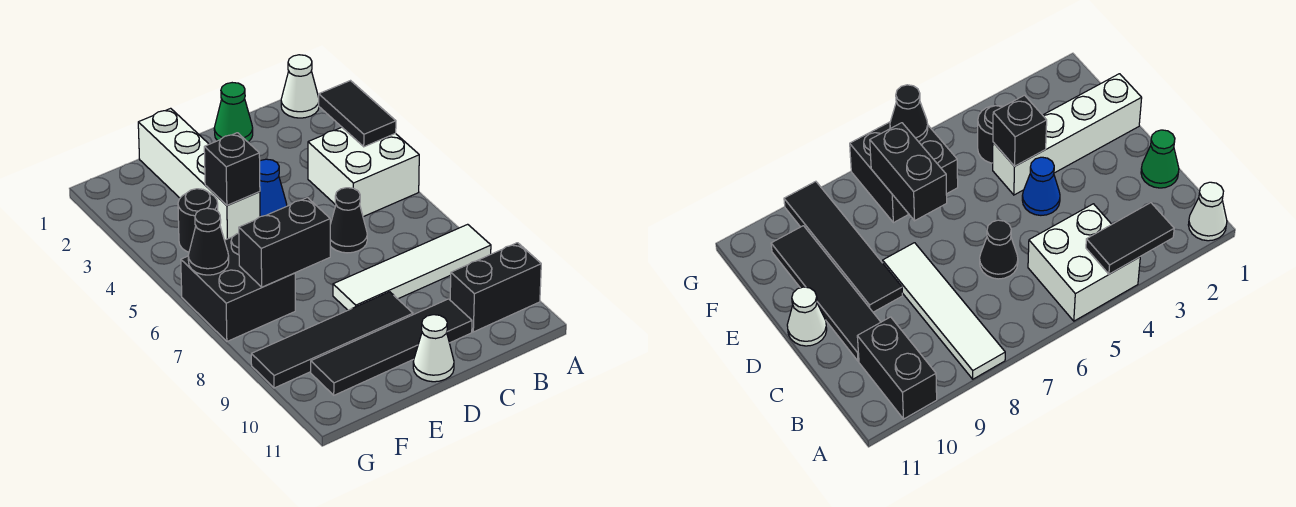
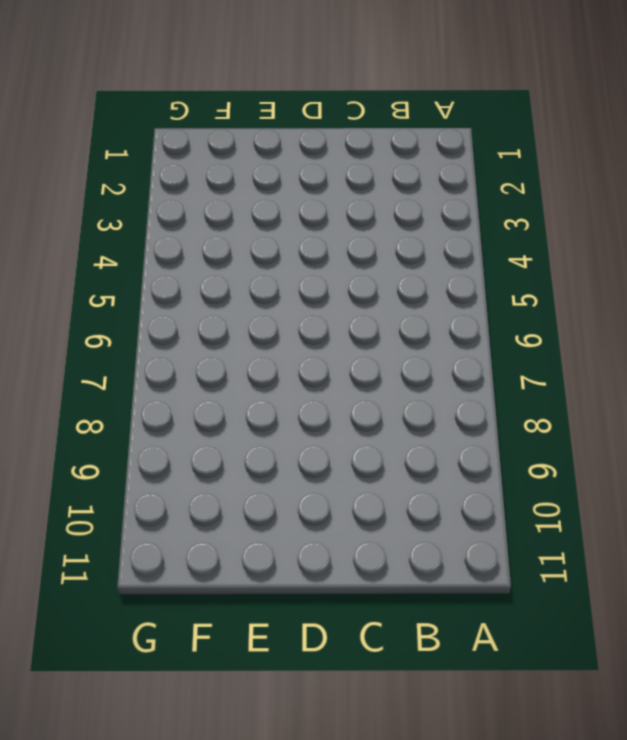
none -> white 1x1 cone [281,55,319,118]
none -> white 2x2 brick [308,127,419,217]
none -> white 1x4 tile [333,224,491,310]

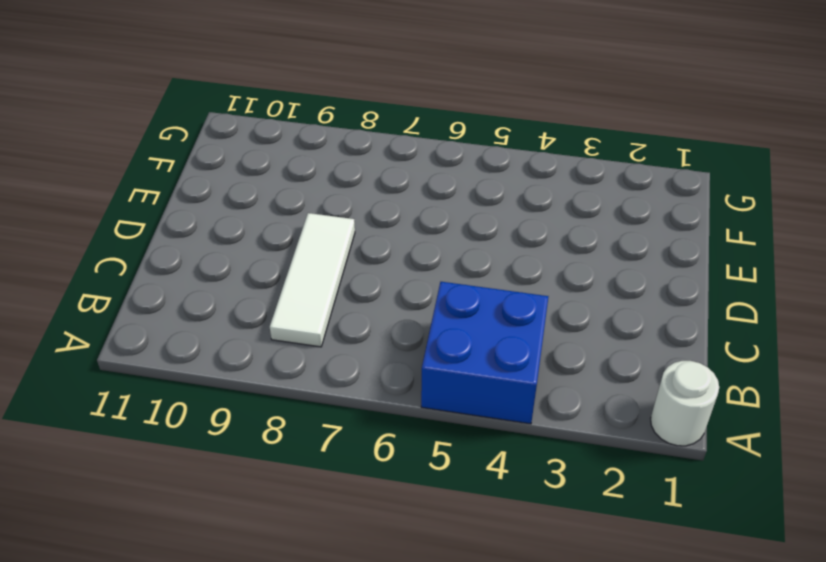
white 1x1 round brick [651,361,719,446] -> white 1x1 cone [281,55,319,118]
blue 2x2 brick [421,282,549,424] -> white 2x2 brick [308,127,419,217]
white 1x3 tile [270,213,355,347] -> white 1x4 tile [333,224,491,310]
none -> black 1x2 brick [450,243,541,332]
none -> green 1x1 cone [214,83,253,142]
none -> black 1x1 cone [330,188,367,253]

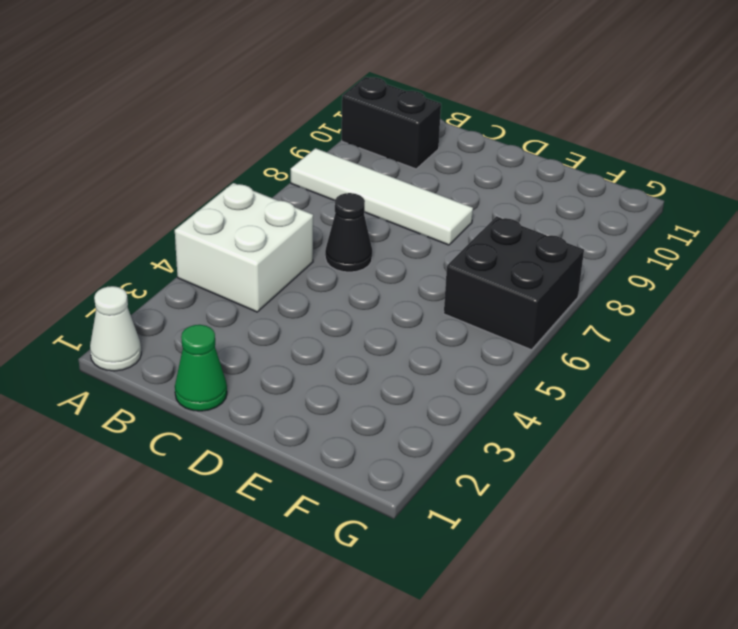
none -> black 1x4 tile [311,299,472,395]
none -> blue 1x1 cone [260,159,287,217]
none -> black 1x4 tile [251,292,413,388]

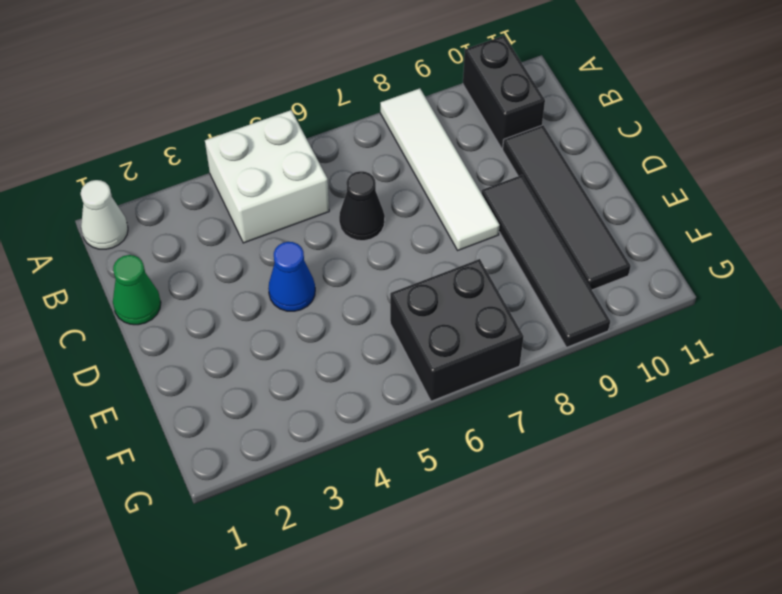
none -> white 1x1 cone [413,315,454,382]
none -> white 1x4 brick [138,108,260,240]
none -> black 1x1 round brick [178,189,218,252]

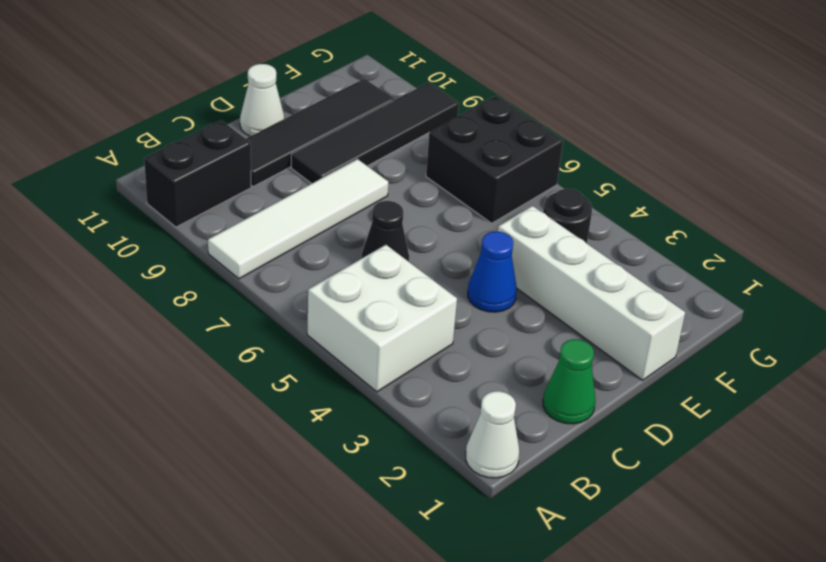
none -> black 1x2 tile [319,81,396,147]
none -> black 1x1 brick [204,133,260,205]
none -> black 1x2 brick [239,198,330,287]

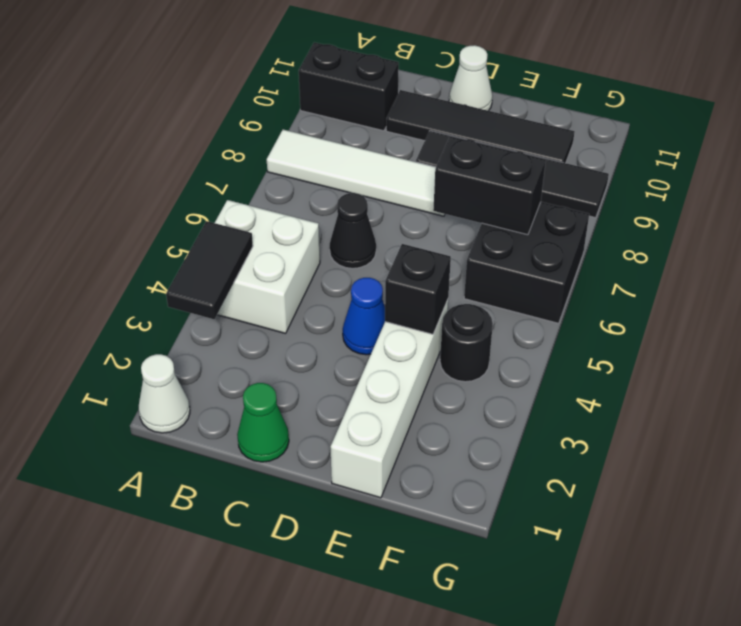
none -> black 1x1 cone [188,208,229,275]

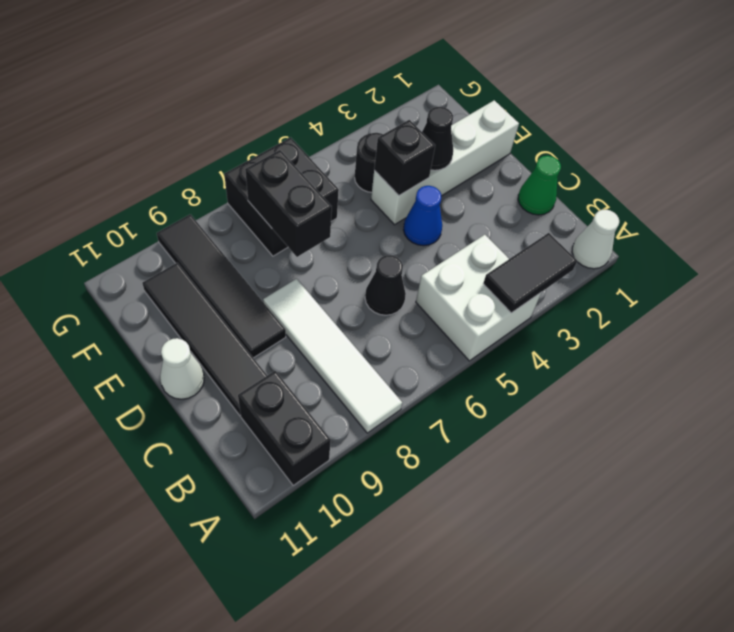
black 1x1 cone [422,107,453,170] -> black 1x1 cone moved to [188,208,229,275]

